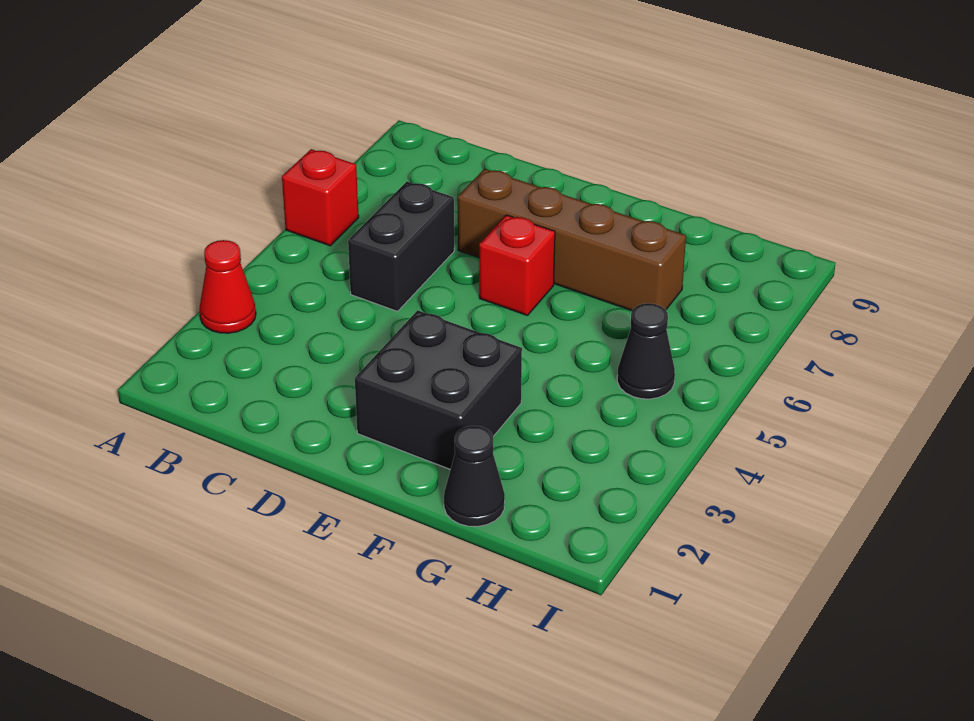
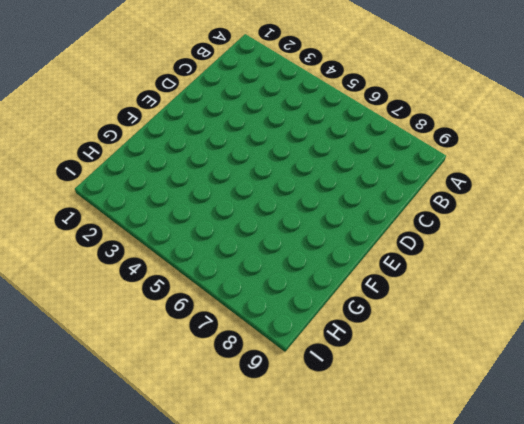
none -> red 1x1 cone [199,240,256,333]
none -> red 1x1 brick [282,149,359,246]

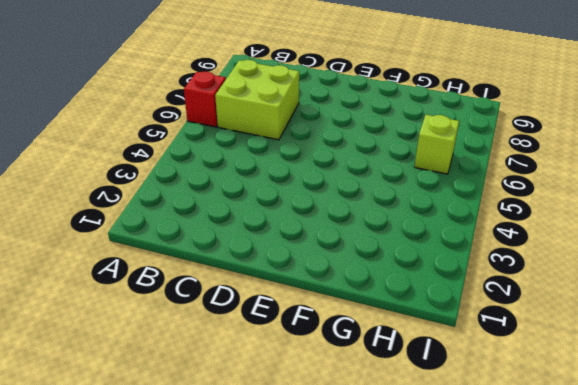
lime 2x2 brick [215,60,299,140] -> black 1x2 brick [348,182,454,311]
lime 1x1 brick [414,115,459,174] -> none
none -> red 1x1 cone [199,240,256,333]
none -> brown 1x4 brick [458,169,686,311]

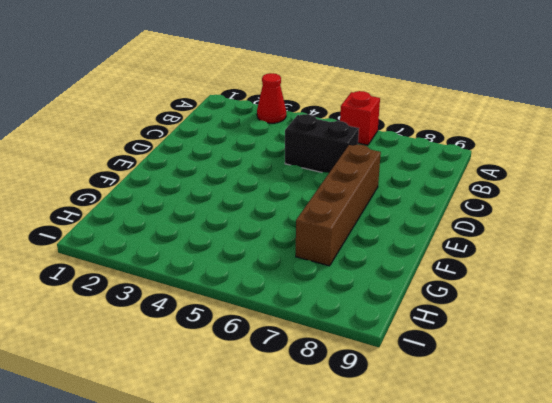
none -> black 2x2 brick [355,310,522,470]
none -> red 1x1 brick [479,215,555,316]

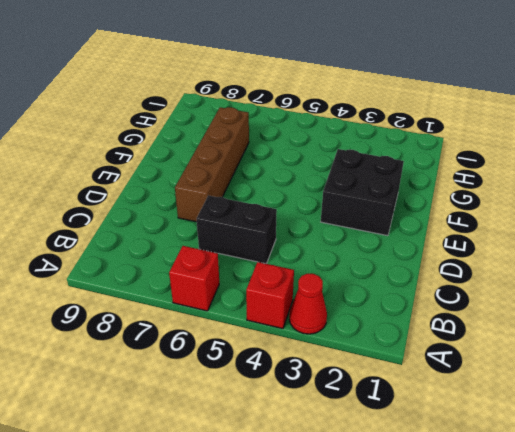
red 1x1 brick [246,262,294,329] -> red 1x1 brick moved to [479,215,555,316]
none -> black 1x1 cone [444,426,505,527]
none -> black 1x1 cone [617,303,675,399]

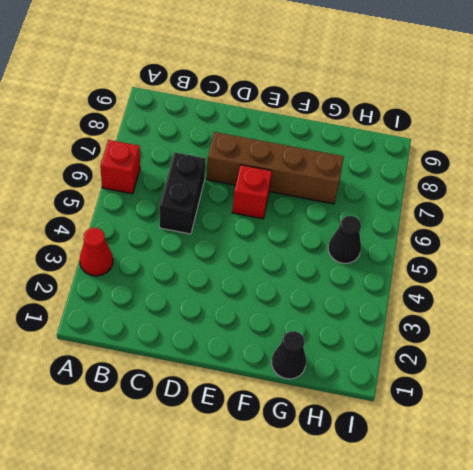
none -> black 2x2 brick [355,310,522,470]

